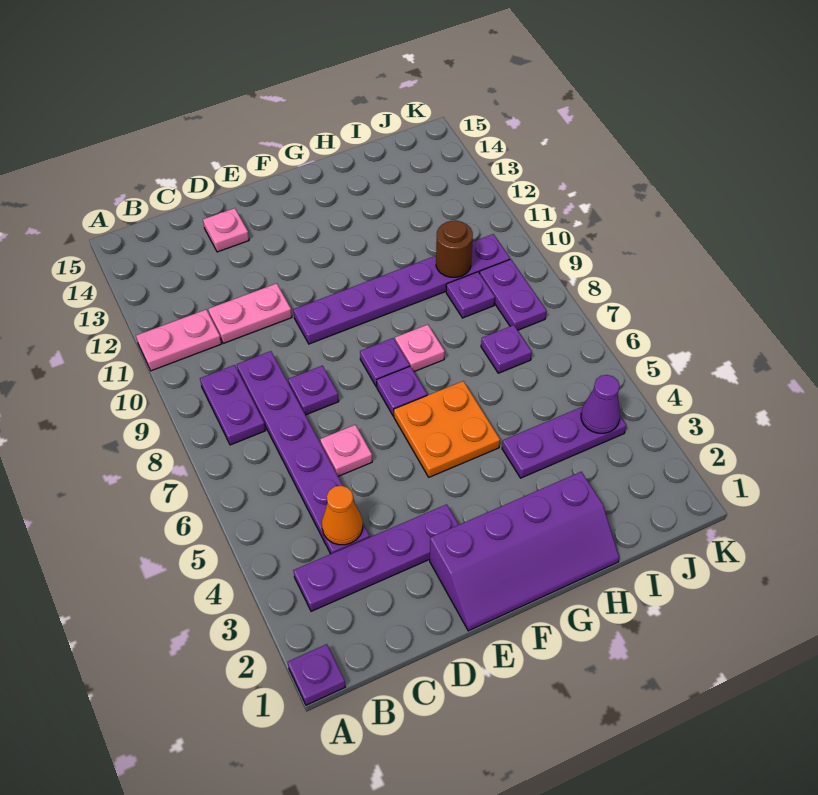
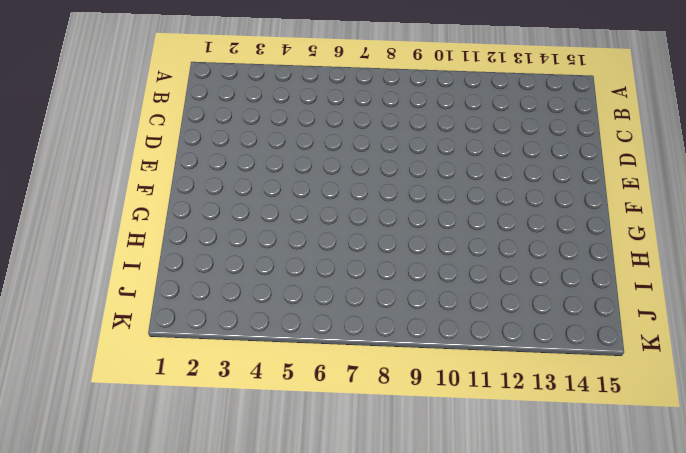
none -> purple 1x1 plate [288,644,345,705]
none -> pink 1x2 plate [136,310,221,371]
none -> purple 1x4 plate [293,504,459,611]

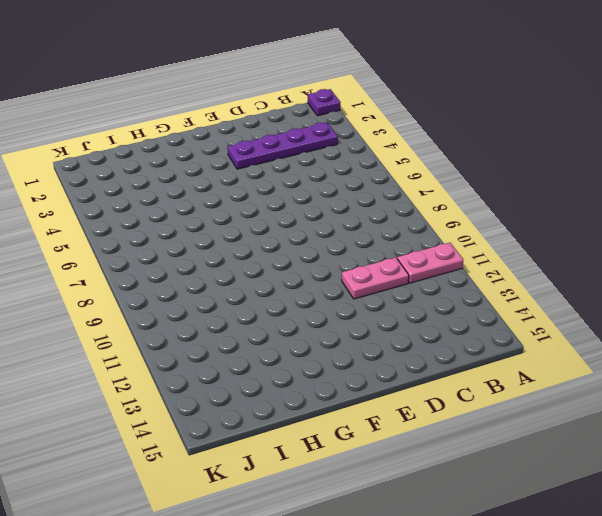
none -> purple 1x2 plate [200,365,266,445]
none -> purple 1x6 plate [237,351,370,554]
none -> pink 1x1 plate [320,425,372,476]

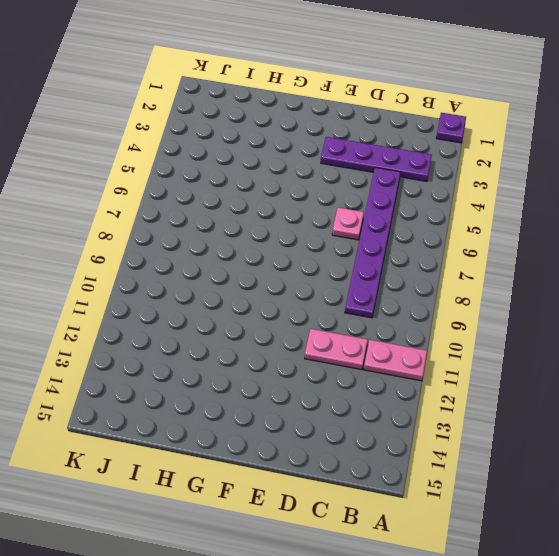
none -> purple 1x2 plate [200,365,266,445]
none -> purple 1x1 plate [288,366,339,415]
none -> pink 1x1 plate [203,208,249,252]

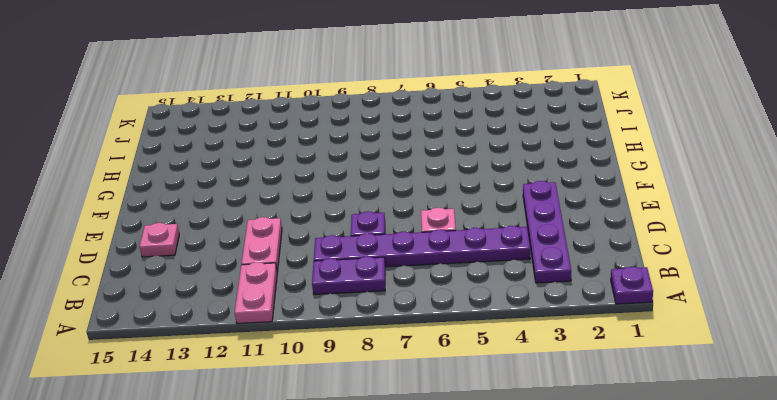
none -> purple 2x4 slope [430,472,619,631]
none -> purple 1x6 plate [294,234,510,344]
none -> orange 2x2 plate [394,381,500,477]

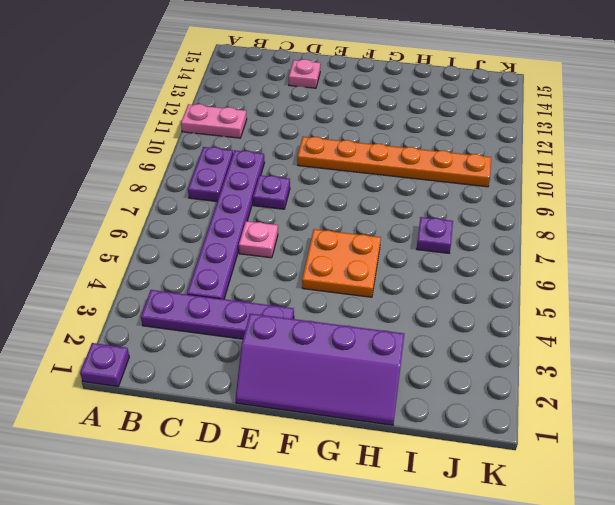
orange 1x6 plate [297,137,491,187] -> purple 1x6 plate [294,234,510,344]
none -> pink 1x2 plate [208,283,292,343]
none -> purple 1x1 plate [377,366,427,416]
none -> purple 1x1 plate [360,338,410,387]

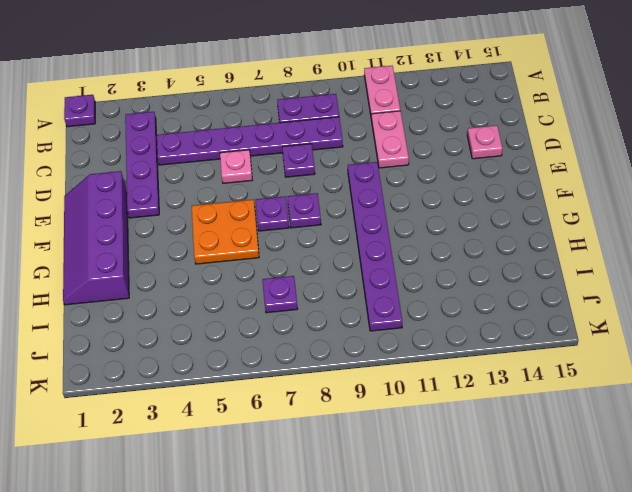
none -> pink 1x1 plate [395,325,445,372]
none -> purple 1x3 plate [502,407,626,478]
none -> purple 1x1 plate [446,272,495,318]

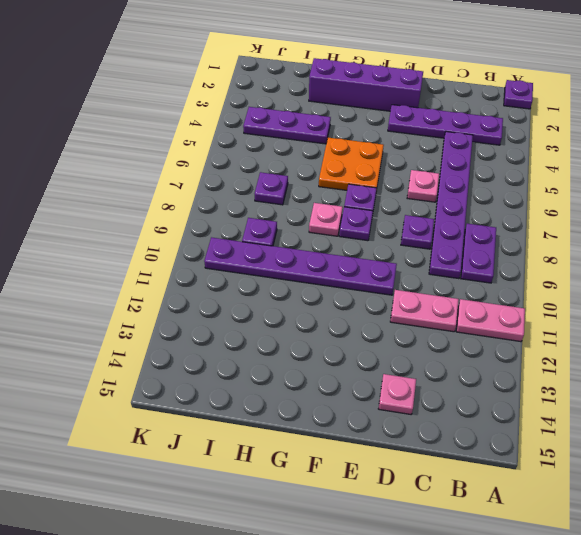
none -> purple 1x2 plate [480,259,547,330]
none -> orange 1x1 cone [322,486,363,545]
none -> brown 1x1 round brick [436,220,473,277]

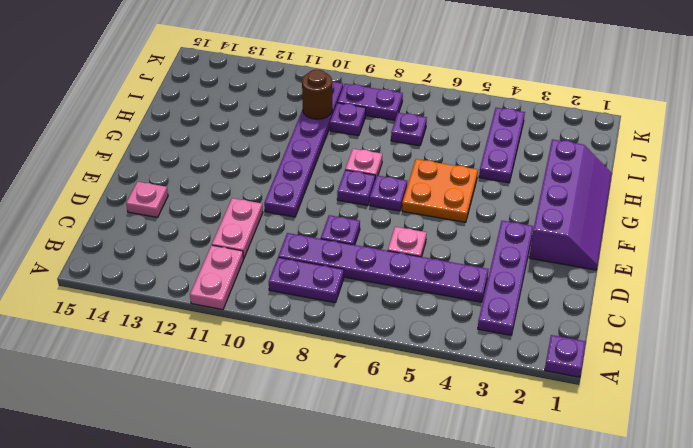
none -> orange 1x1 cone [322,486,363,545]
none -> purple 1x1 cone [581,375,620,433]

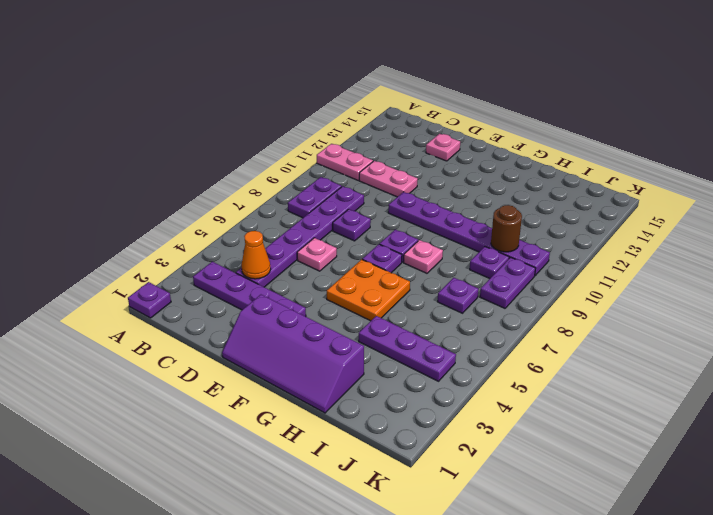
none -> purple 1x1 cone [581,375,620,433]

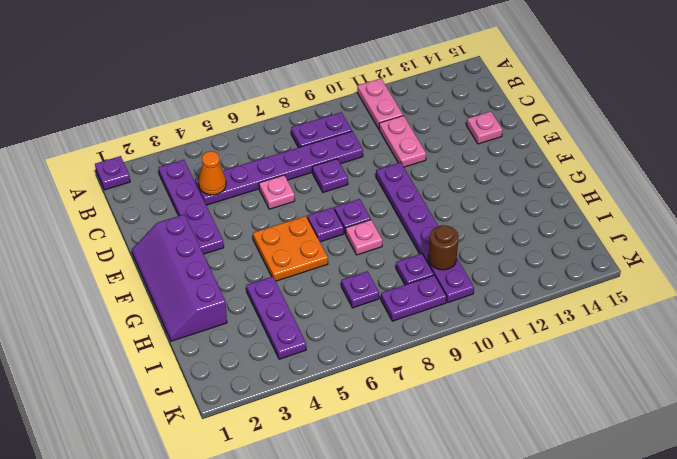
none -> purple 1x1 cone [581,375,620,433]

